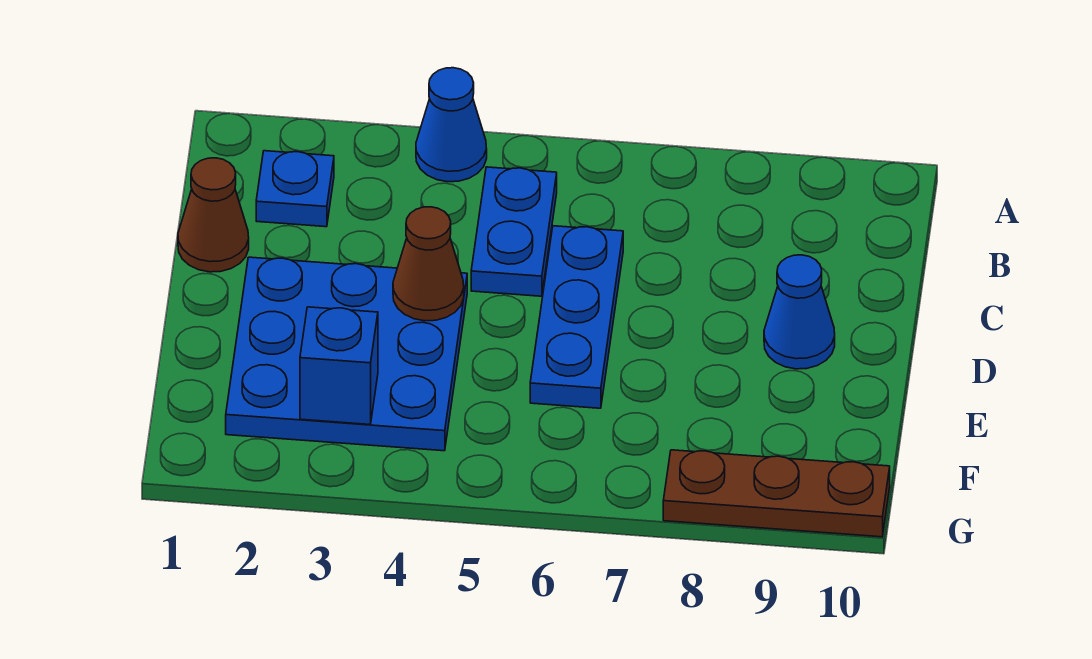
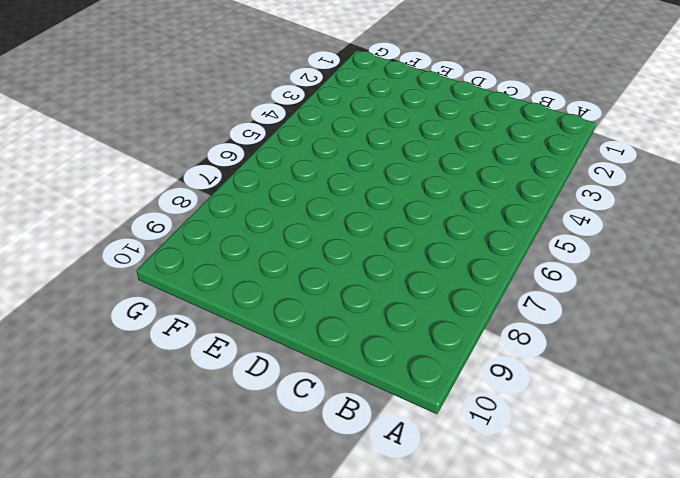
none -> blue 1x1 cone [416,68,487,182]
none -> blue 1x1 plate [256,151,334,227]

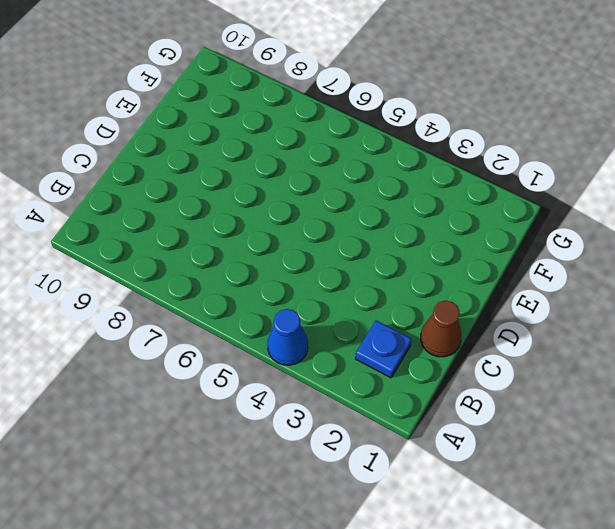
none -> blue 1x2 plate [471,167,557,296]
none -> blue 1x3 plate [530,226,623,408]

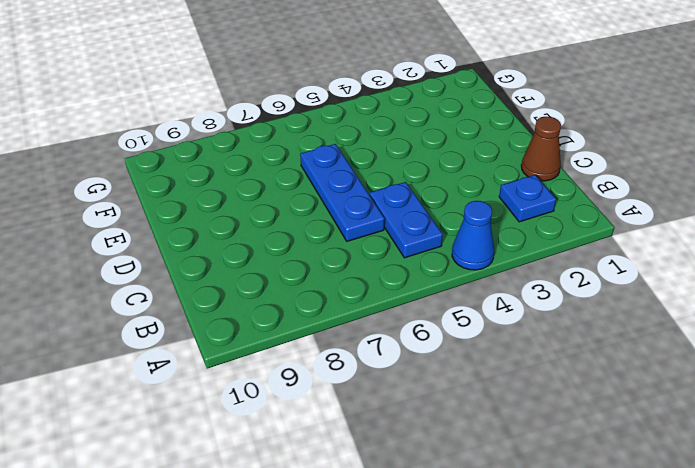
none -> blue 3x3 plate [226,257,467,451]
none -> blue 1x1 cone [764,255,835,369]

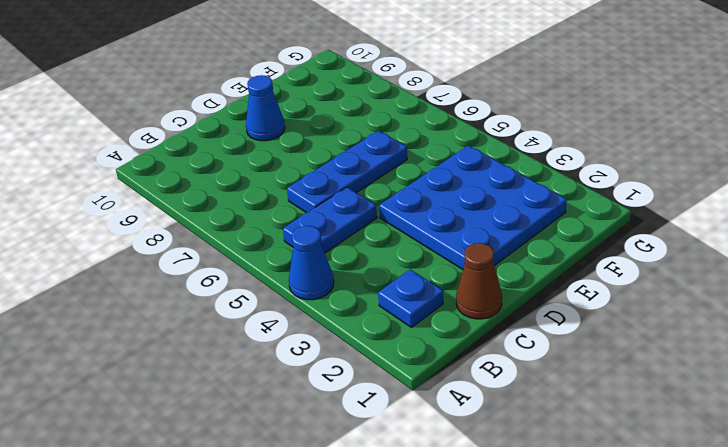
none -> brown 1x3 plate [663,450,890,537]
none -> brown 1x1 cone [393,207,464,321]

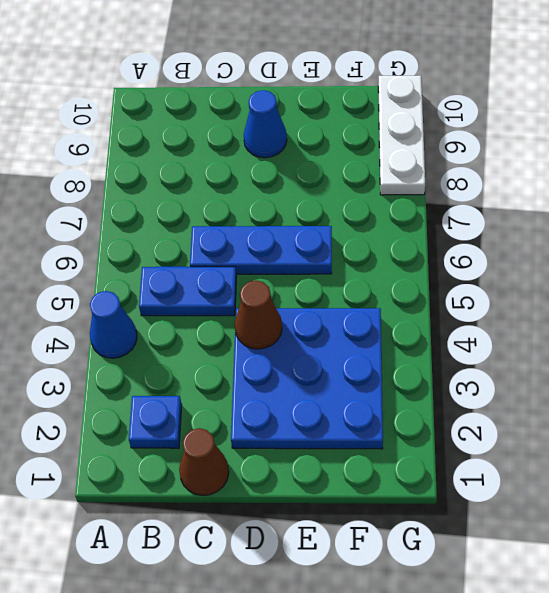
white 1x3 plate [378,75,425,195] -> brown 1x3 plate [663,450,890,537]
none -> blue 1x1 brick [300,307,378,424]

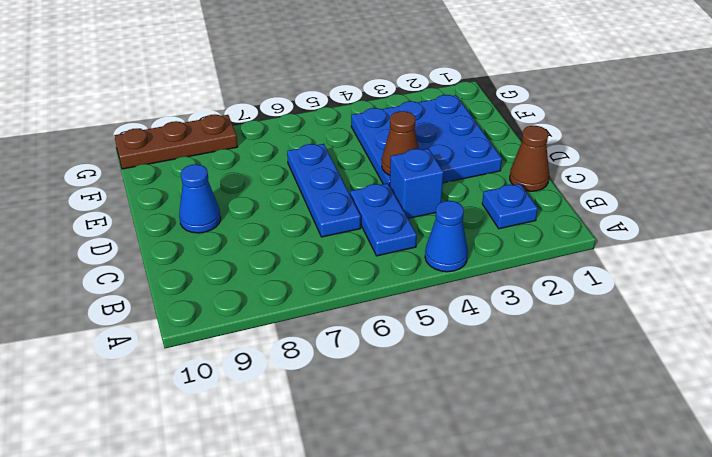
blue 1x1 brick [390,148,444,218] -> blue 1x1 brick moved to [300,307,378,424]

